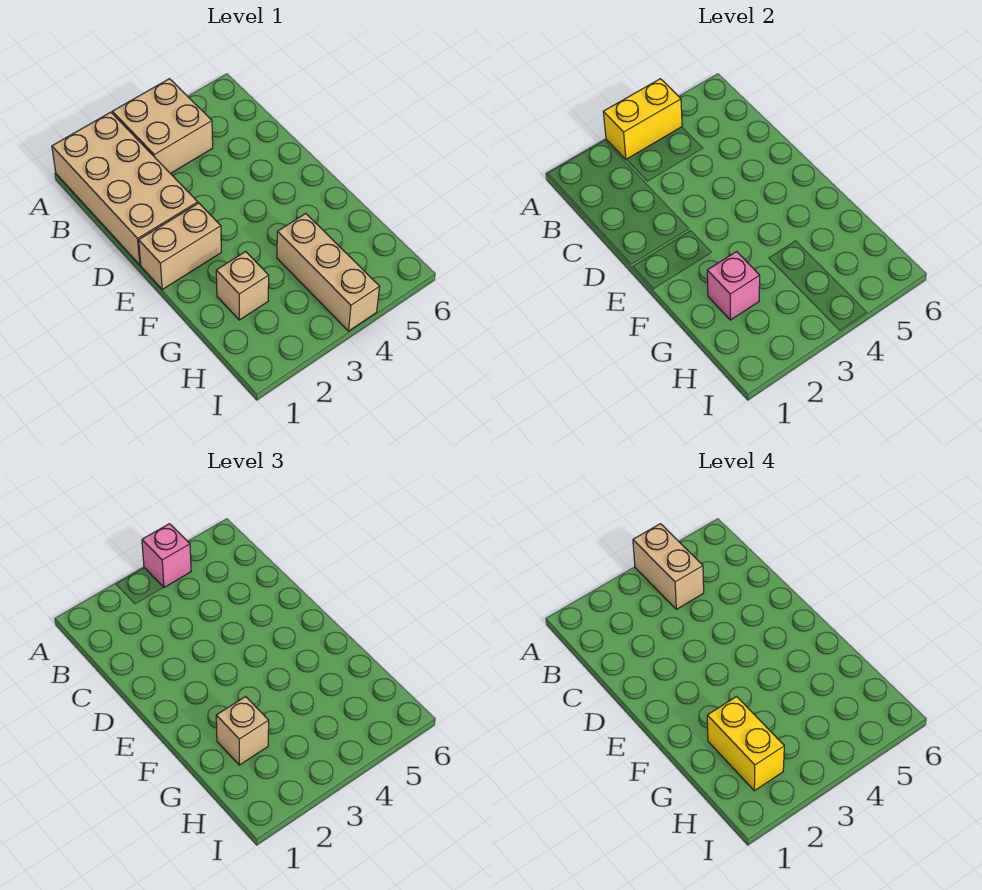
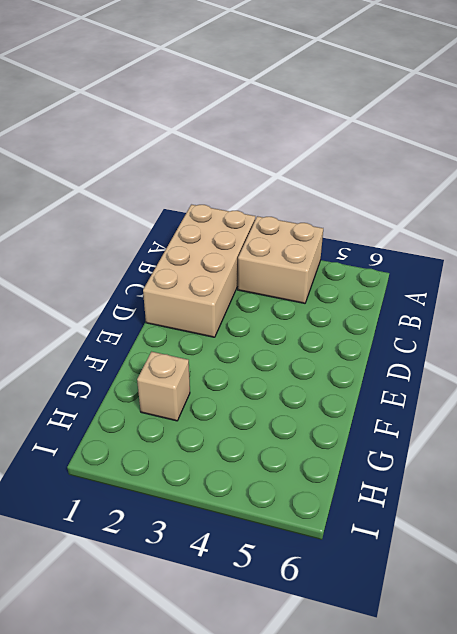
none -> tan 1x2 brick [139,203,221,289]
none -> tan 1x3 brick [277,214,380,331]

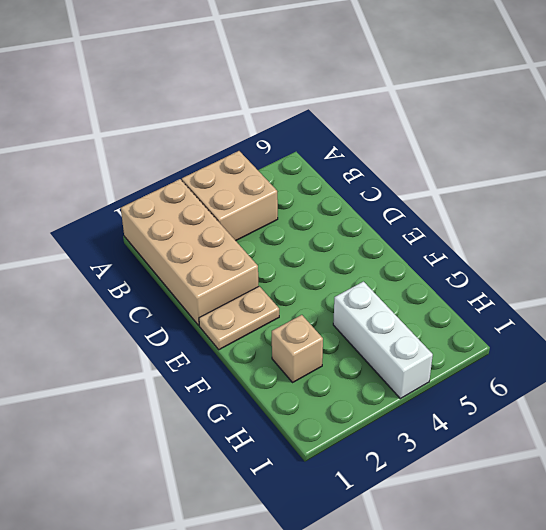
tan 1x2 plate [199,286,279,350] -> tan 1x2 brick [139,203,221,289]
white 1x3 brick [333,282,433,399] -> tan 1x3 brick [277,214,380,331]
none -> yellow 1x2 brick [603,79,682,159]
none -> pink 1x1 brick [707,252,760,320]

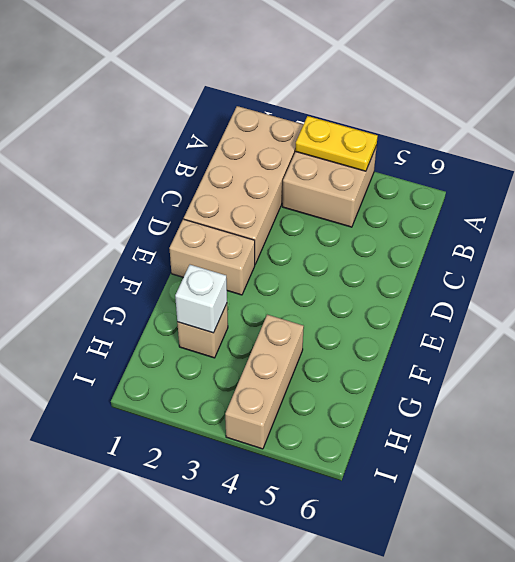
yellow 1x2 plate [295,116,378,171] -> yellow 1x2 brick [603,79,682,159]
white 1x1 brick [175,265,227,333] -> pink 1x1 brick [707,252,760,320]
none -> pink 1x1 brick [142,524,191,587]
none -> tan 1x1 brick [216,697,269,765]

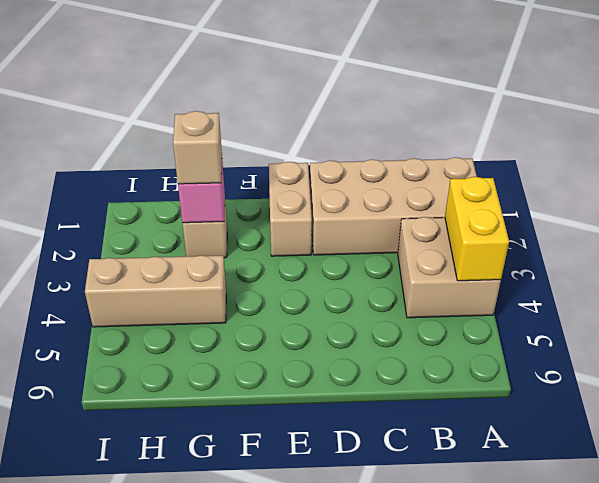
none -> pink 1x1 brick [142,524,191,587]
none -> tan 1x2 brick [633,524,704,609]

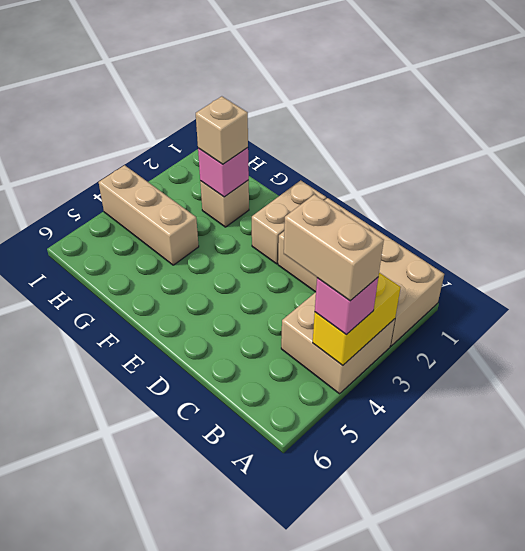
none -> yellow 1x2 brick [707,697,784,791]

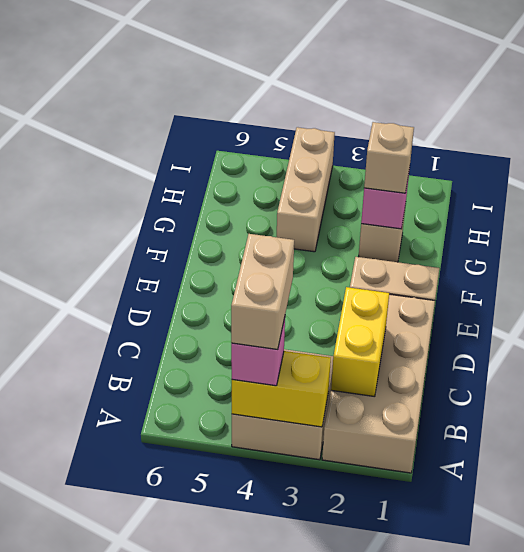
yellow 1x2 brick [331,287,389,397] -> yellow 1x2 brick moved to [707,697,784,791]

